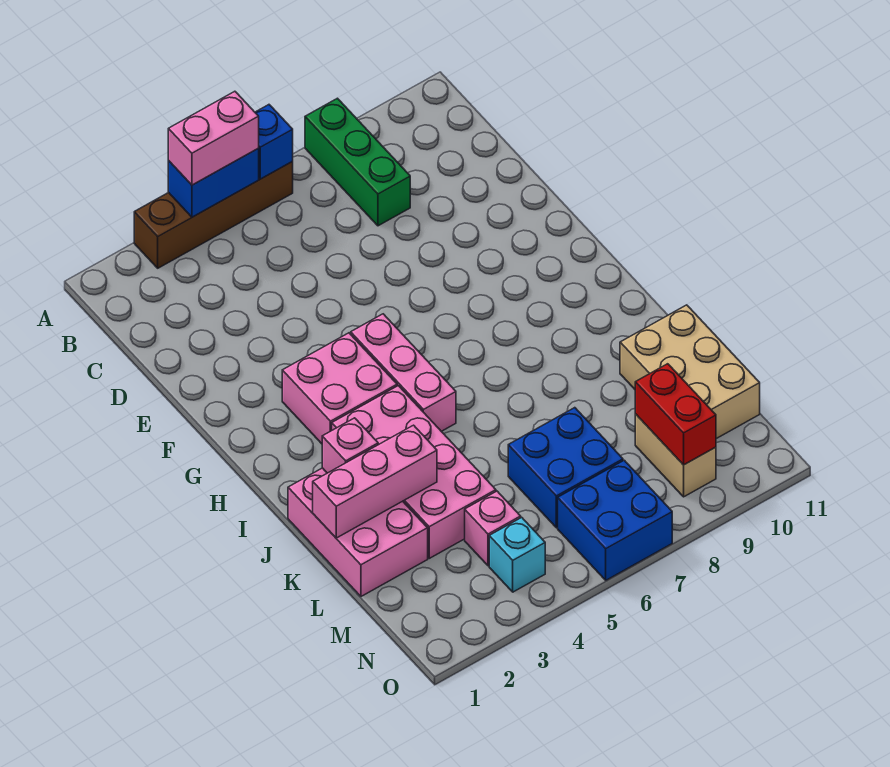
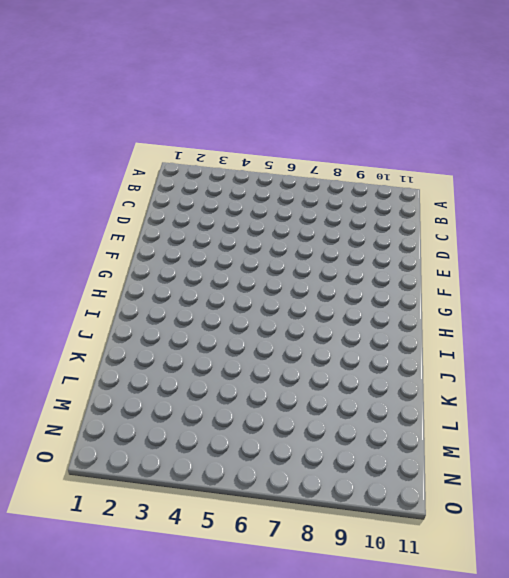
none -> brown 1x4 brick [134,162,293,268]
none -> green 1x3 brick [305,98,410,226]
none -> pink 2x2 brick [282,333,397,444]

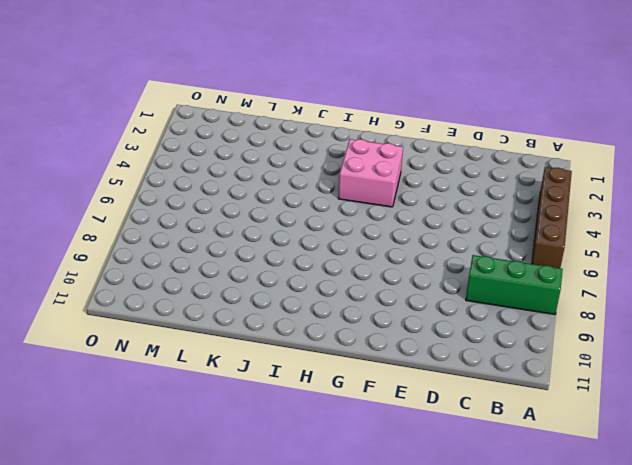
none -> pink 1x3 brick [351,314,456,431]
none -> pink 2x4 brick [332,386,496,558]
none -> pink 2x3 brick [288,468,428,596]

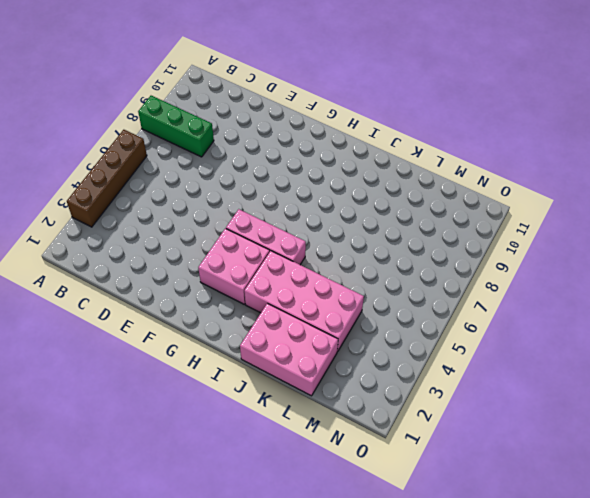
none -> tan 2x3 brick [620,305,760,439]
none -> blue 2x2 brick [508,408,623,528]
none -> pink 1x1 brick [465,491,521,566]

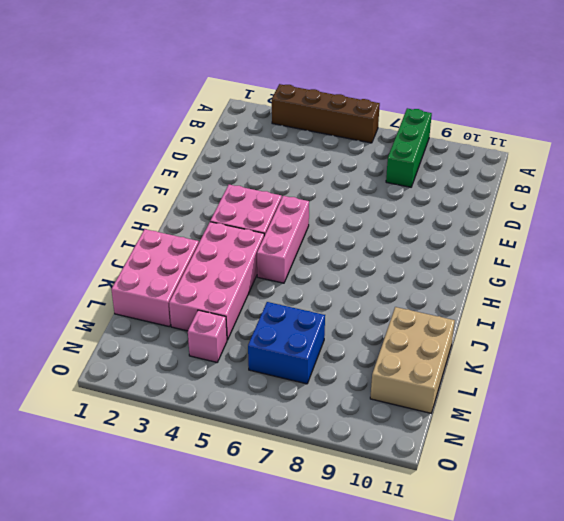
none -> tan 1x2 brick [635,414,716,497]
none -> cyan 1x1 brick [489,517,545,592]
none -> blue 2x2 brick [558,460,672,580]

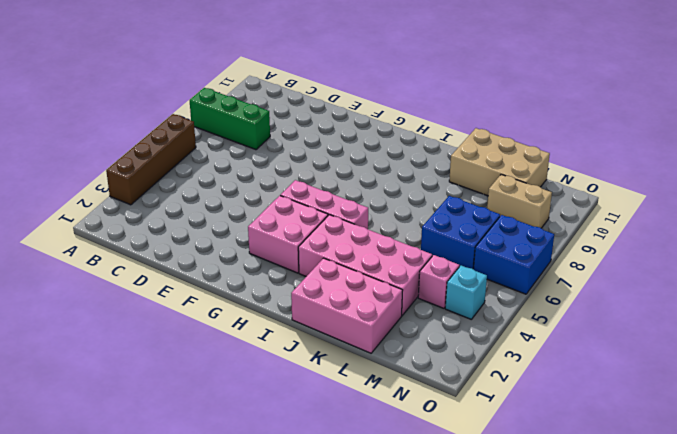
none -> blue 1x2 brick [168,149,259,217]
none -> blue 1x1 brick [255,105,293,179]
none -> pink 1x1 brick [322,418,378,473]

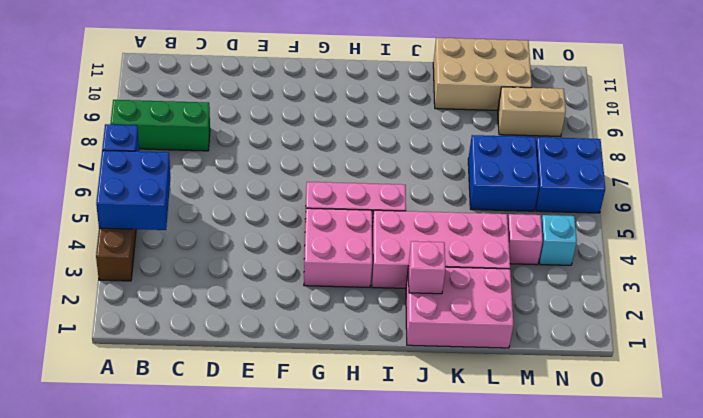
blue 2x2 brick [96,150,171,230] -> blue 1x2 brick [168,149,259,217]
none -> pink 1x3 brick [313,425,437,538]
none -> red 1x2 brick [635,364,716,465]
none -> pink 1x2 brick [168,91,259,185]

